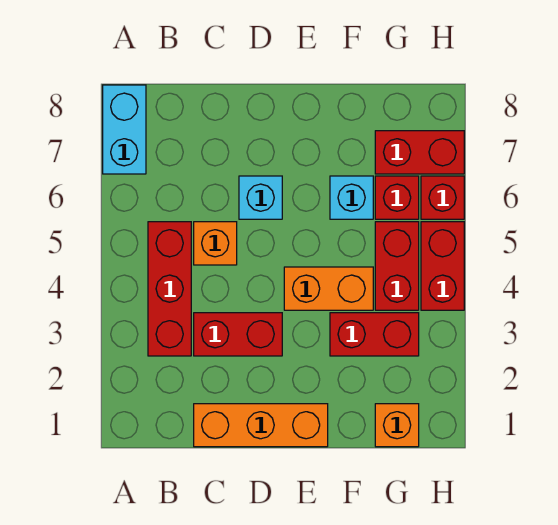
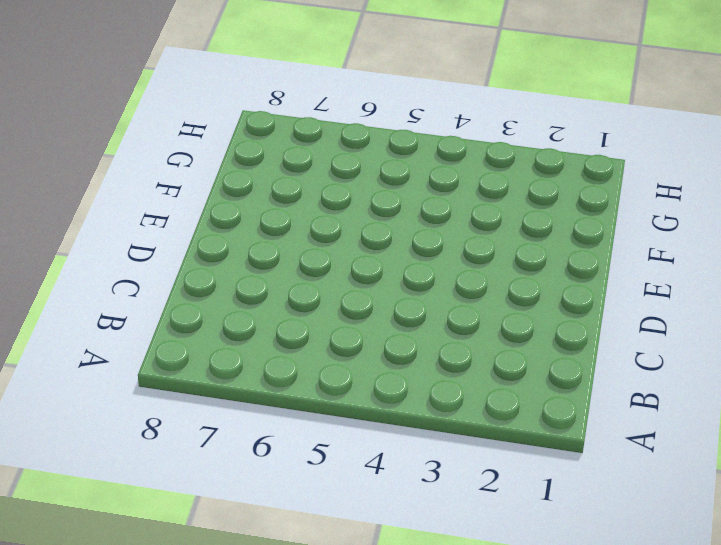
none -> cyan 1x2 brick [103,85,146,174]
none -> red 1x3 brick [148,222,191,356]
none -> orange 1x3 brick [194,404,328,447]

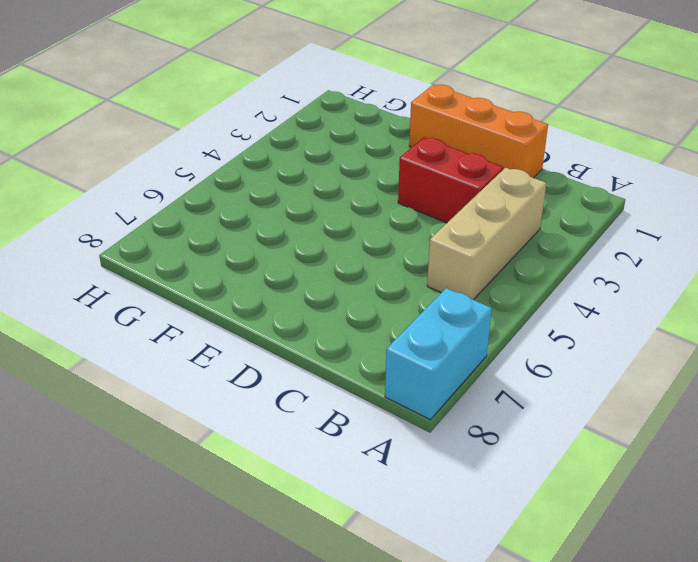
tan 1x3 brick [427,168,546,300] -> red 1x3 brick [148,222,191,356]
none -> orange 1x1 brick [194,222,237,265]
none -> cyan 1x1 brick [239,176,282,219]
none -> orange 1x2 brick [284,267,373,310]

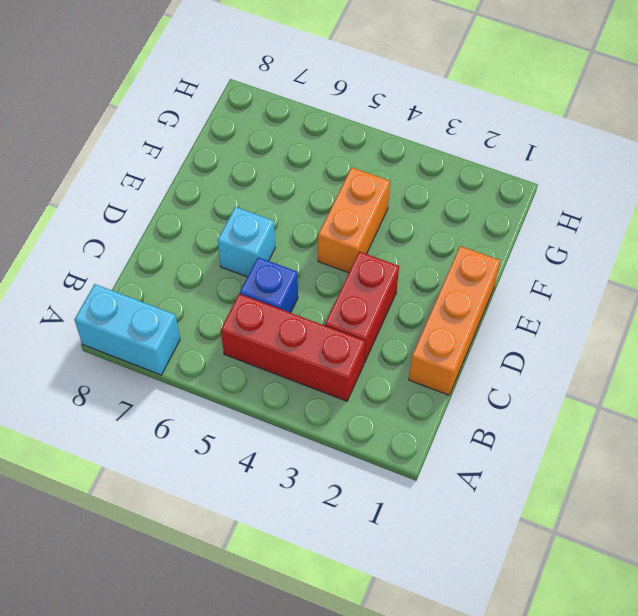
blue 1x1 brick [240,257,298,313] -> orange 1x1 brick [194,222,237,265]
none -> red 1x2 brick [330,313,419,356]
none -> cyan 1x1 brick [330,176,373,219]
none -> orange 1x1 brick [375,404,419,447]

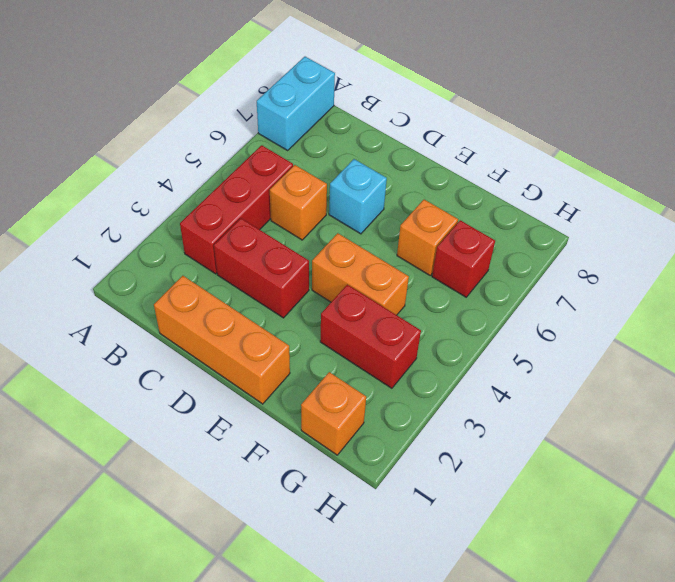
orange 1x1 brick [397,200,458,275] -> cyan 1x1 brick [330,176,373,219]
none -> red 1x2 brick [375,222,419,310]
none -> red 1x2 brick [375,131,464,174]
none -> red 1x2 brick [421,222,464,310]

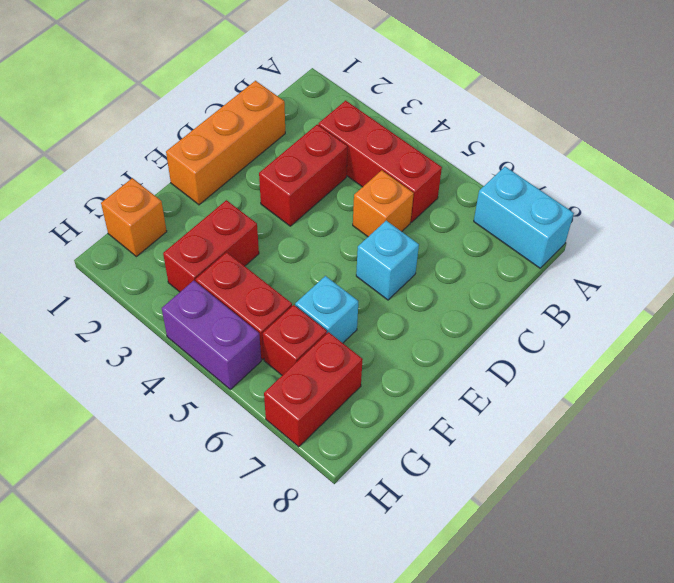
purple 1x2 brick [162,281,261,389] -> red 1x2 brick [421,222,464,310]
none -> orange 1x2 brick [284,267,373,310]
none -> red 1x1 brick [421,176,464,219]

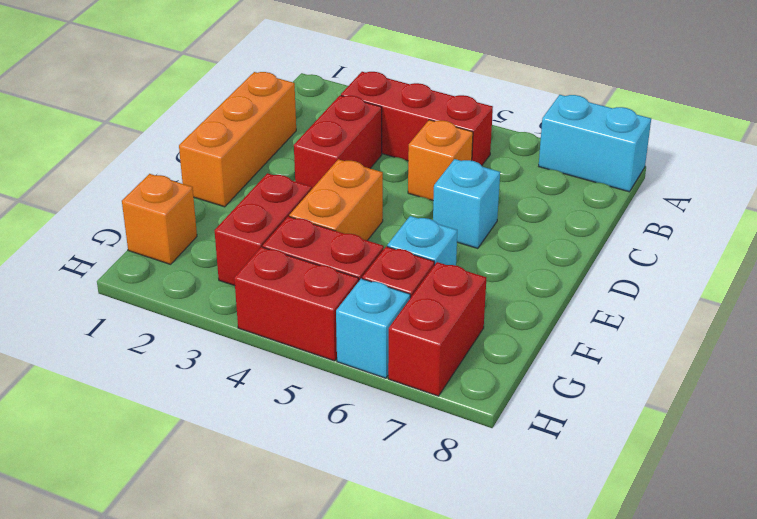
cyan 1x1 brick [336,279,410,378] -> red 1x1 brick [421,176,464,219]

